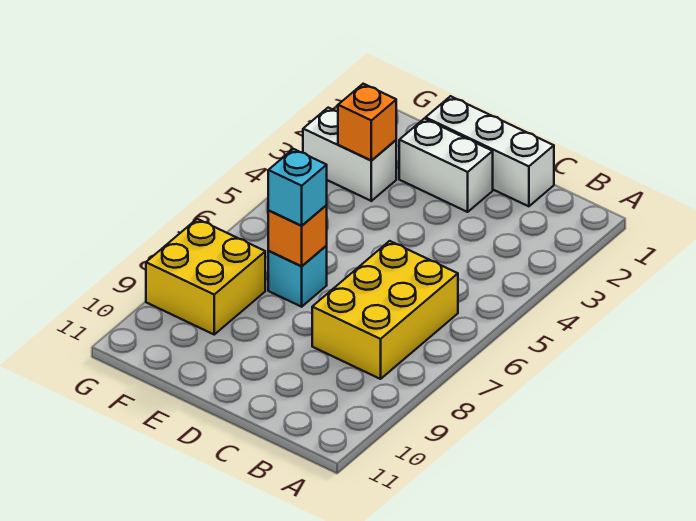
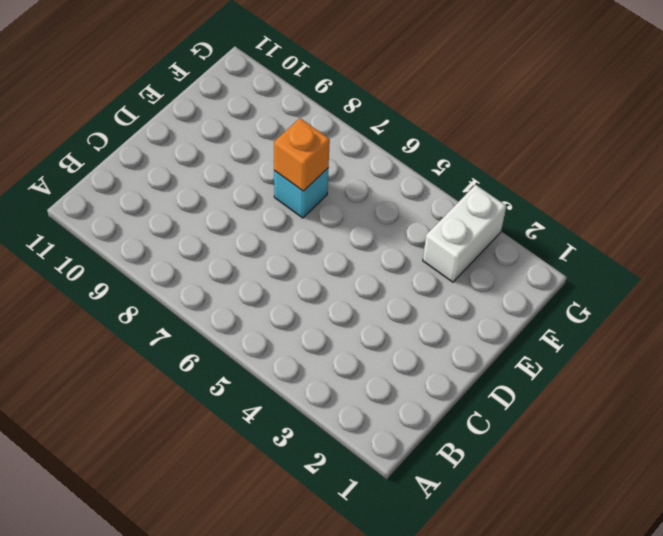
none -> yellow 2x3 brick [312,241,458,379]
none -> white 1x3 brick [426,96,554,206]

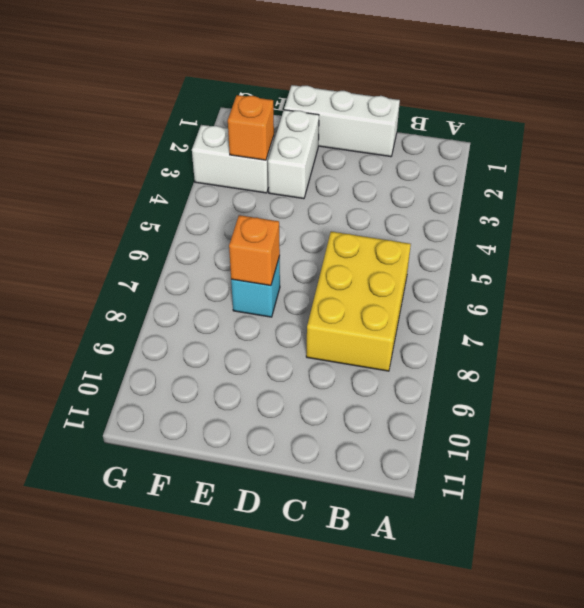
white 1x2 brick [268,110,319,199] -> white 1x2 brick turned to [399,119,493,212]
none -> yellow 2x2 brick [146,219,265,334]
none -> cyan 1x1 brick [268,149,327,226]

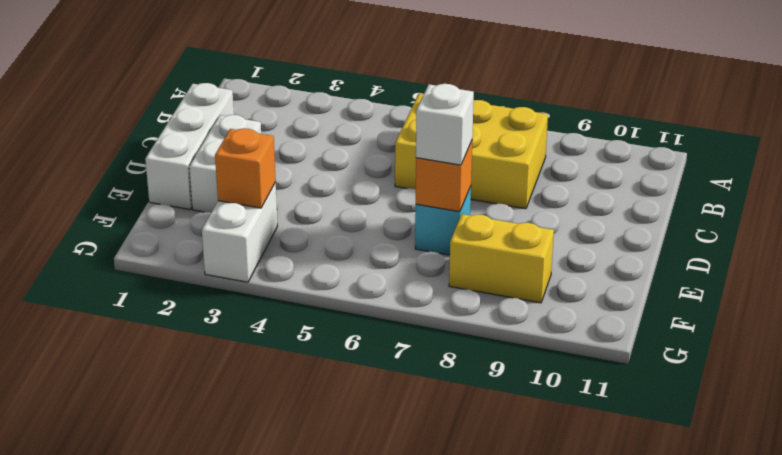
white 1x1 brick [416,84,474,165] -> cyan 1x1 brick [268,149,327,226]
yellow 1x2 brick [449,214,554,303] -> yellow 2x2 brick [146,219,265,334]

